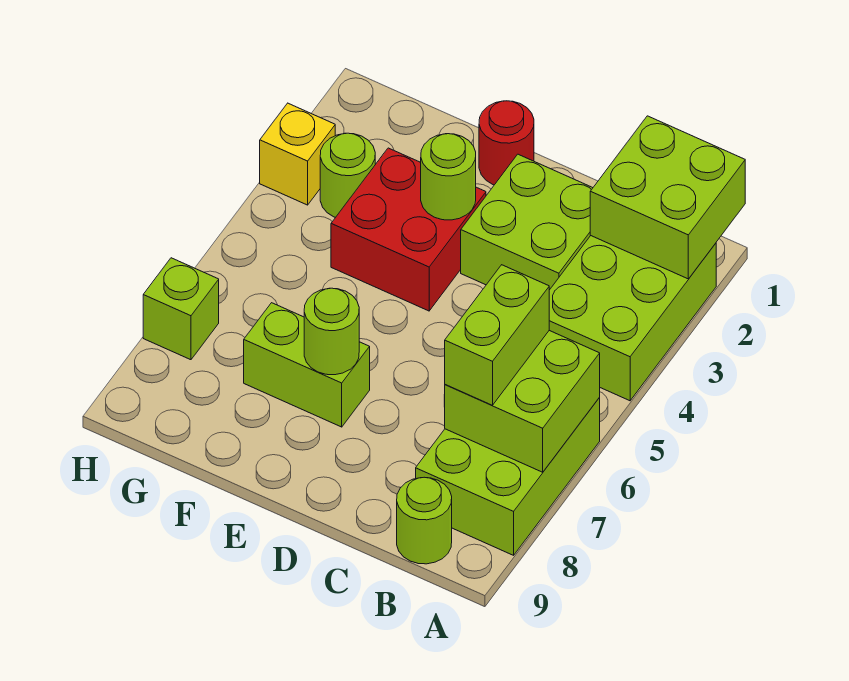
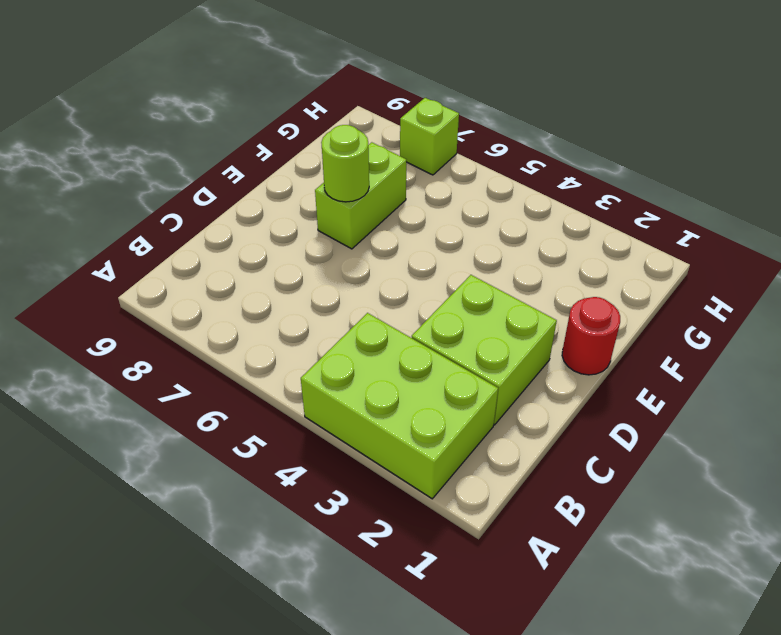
none -> lime 2x3 brick [416,398,600,555]
none -> lime 1x1 round brick [397,477,452,564]
none -> red 2x2 brick [331,148,486,311]

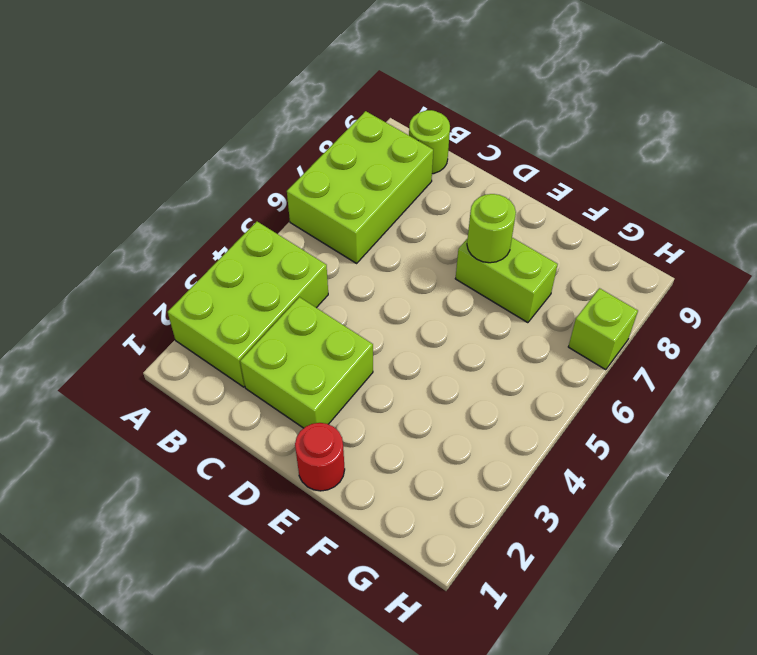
none -> red 2x2 brick [331,148,486,311]
none -> lime 1x1 round brick [320,133,375,217]
none -> yellow 1x1 brick [260,103,335,205]

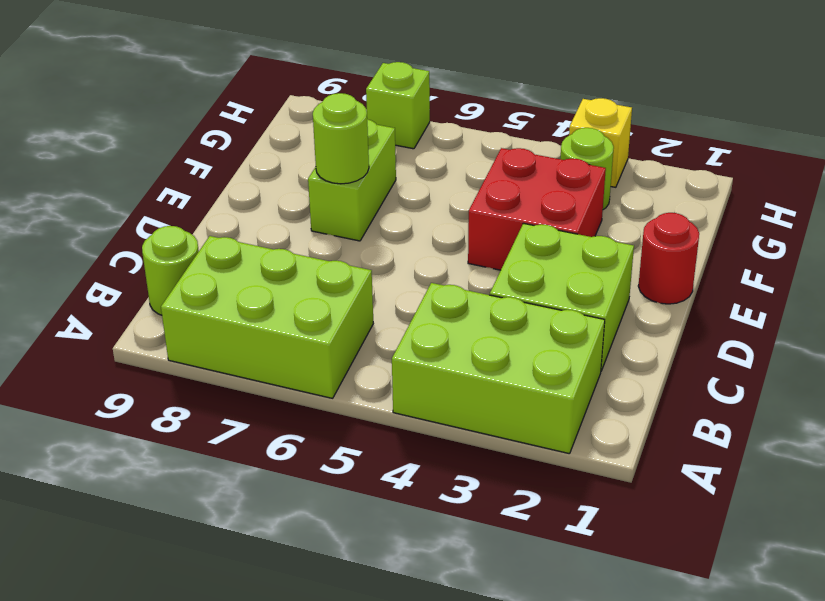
none -> lime 2x2 brick [590,116,745,279]
none -> lime 2x2 brick [445,331,600,472]
none -> lime 1x1 round brick [421,134,476,220]

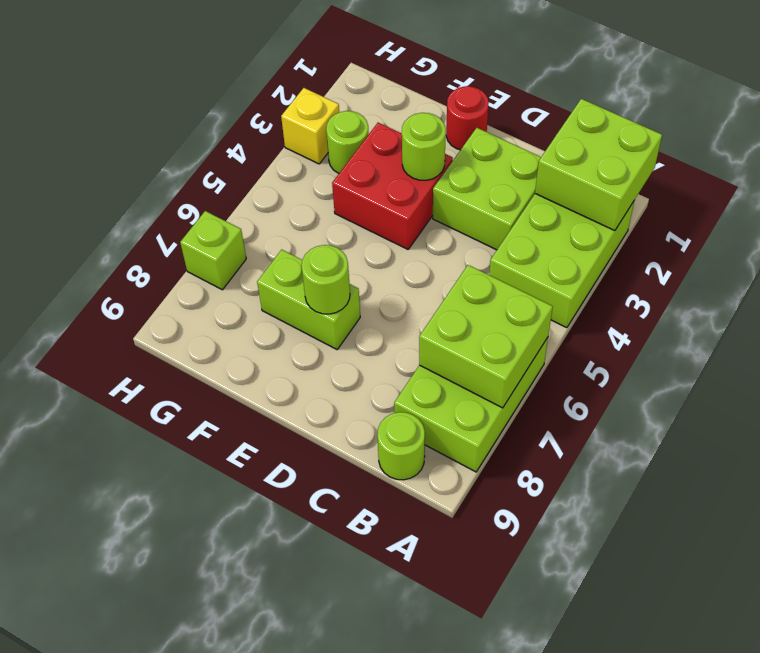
none -> lime 1x2 brick [445,265,549,405]

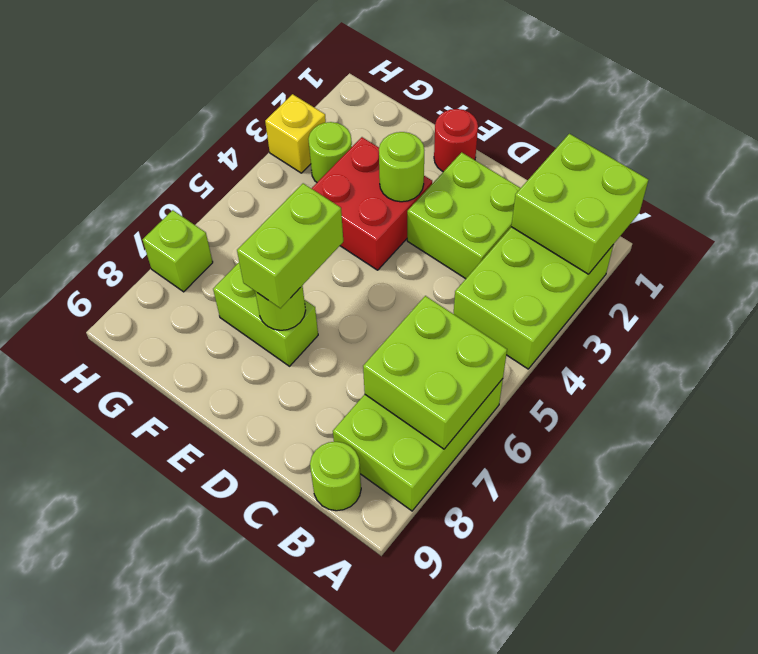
lime 1x2 brick [237,183,343,308] -> lime 1x2 brick moved to [445,265,549,405]

